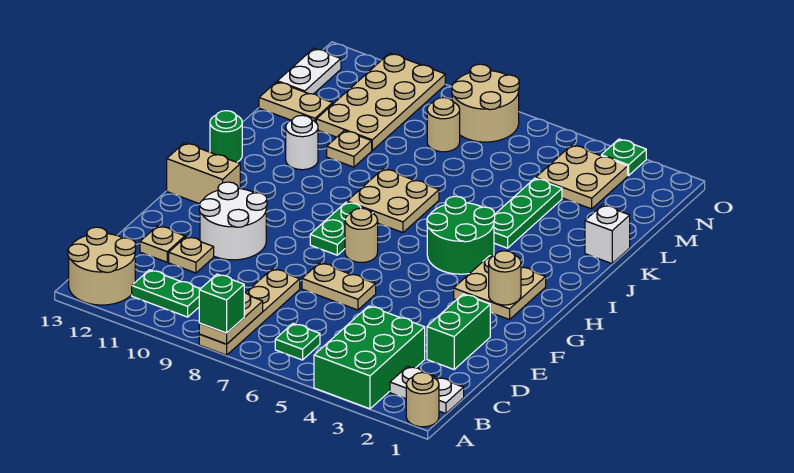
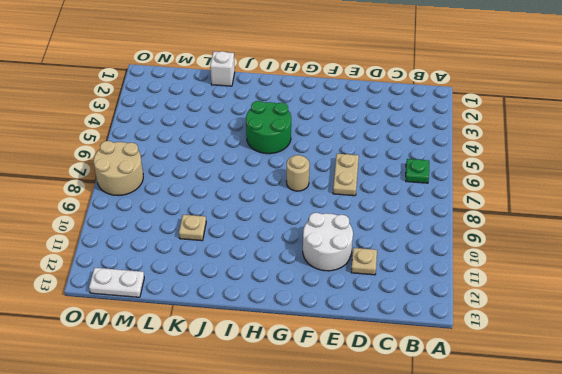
none -> tan 1x1 round brick [406,373,439,427]
none -> green 2x3 brick [314,306,425,409]
none -> tan 1x4 plate [199,269,300,355]
none -> tan 2x2 round brick [68,227,136,305]

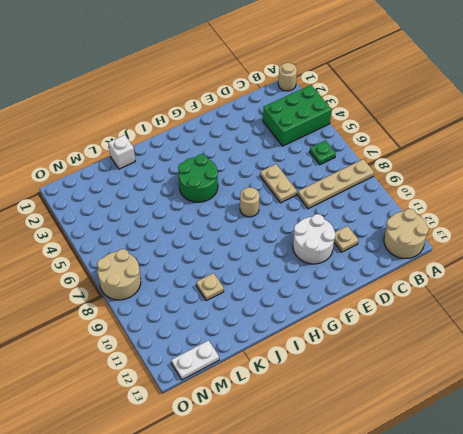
none -> white 1x2 plate [390,366,464,414]
none -> green 1x2 plate [132,270,200,317]
none -> green 1x2 brick [427,294,490,369]
none -> tan 1x1 plate [140,226,185,262]

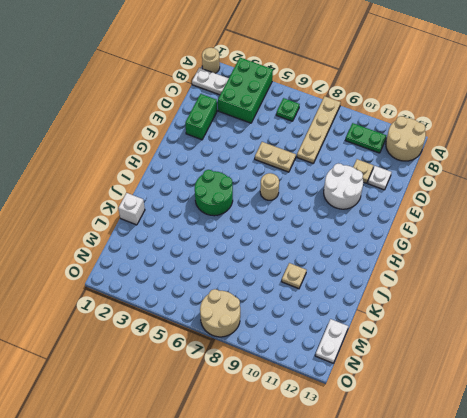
white 1x1 plate [368,166,391,190] -> tan 1x1 plate [140,226,185,262]
none -> tan 2x2 plate [454,256,546,320]
none -> green 1x2 plate [310,202,374,255]
none -> tan 1x2 brick [167,143,240,204]
none -> tan 2x2 plate [347,169,439,233]

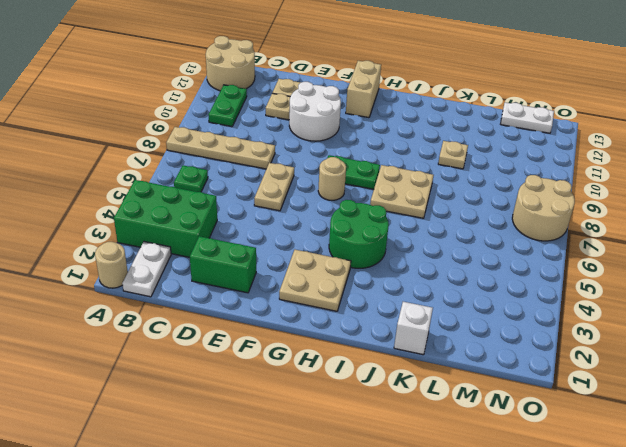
none -> green 1x1 round brick [210,111,242,162]
none -> green 1x3 plate [494,178,562,248]
none -> white 1x1 round brick [286,115,318,170]
none -> tan 2x4 plate [316,53,445,150]

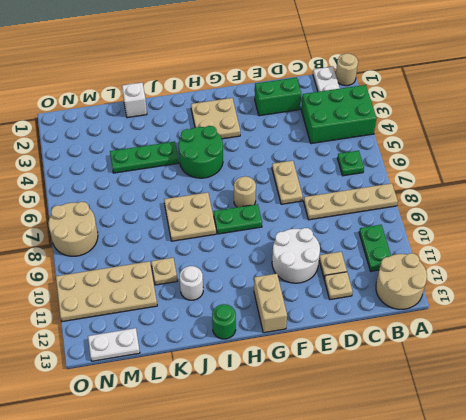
none -> tan 1x2 plate [259,82,333,122]
none -> tan 2x2 plate [536,145,628,209]
none -> tan 1x1 round brick [427,98,460,152]
none -> green 1x1 plate [601,139,646,176]

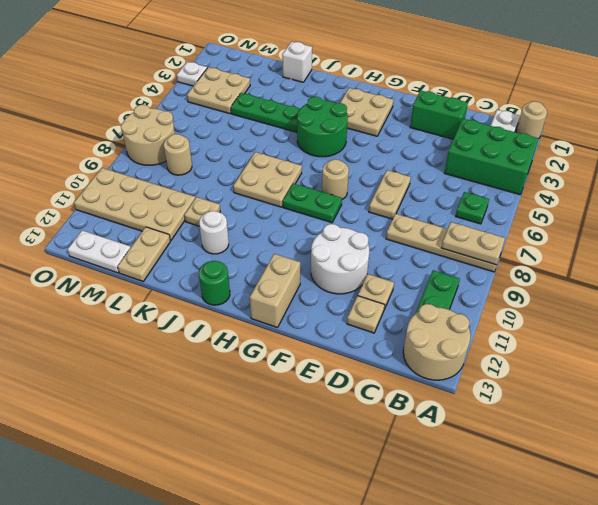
white 1x1 plate [177,62,207,86] -> green 1x1 plate [601,139,646,176]
none -> tan 1x1 round brick [489,251,521,305]
none -> green 1x1 brick [199,274,244,333]

